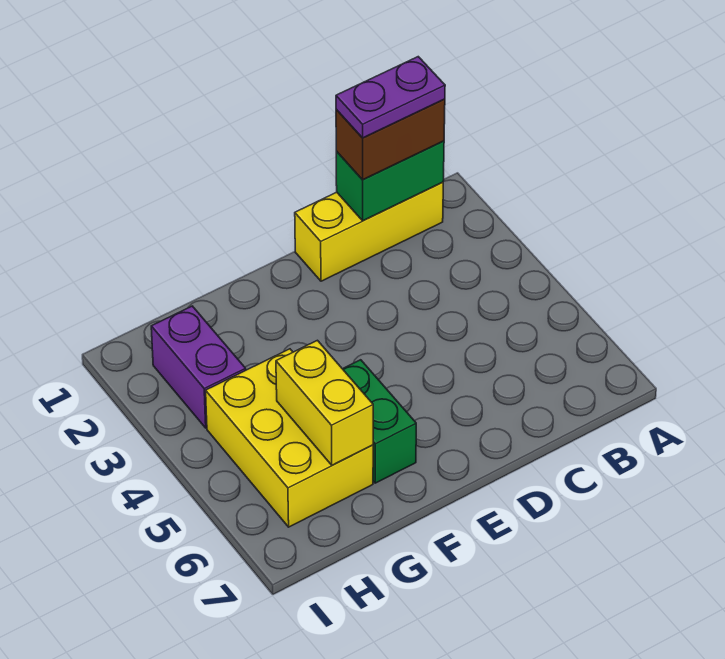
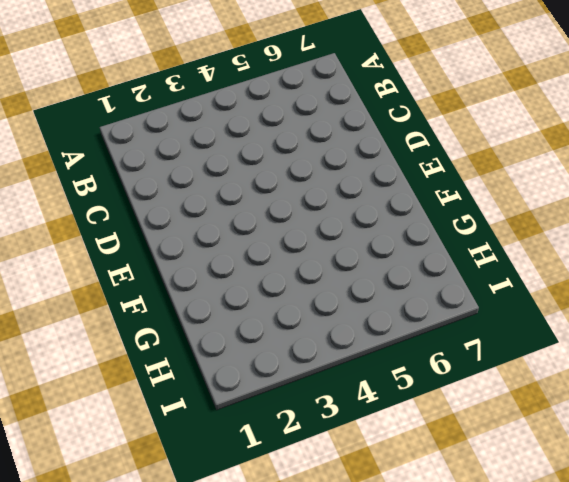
none -> yellow 1x3 brick [295,182,443,281]
none -> green 1x2 brick [343,360,416,483]

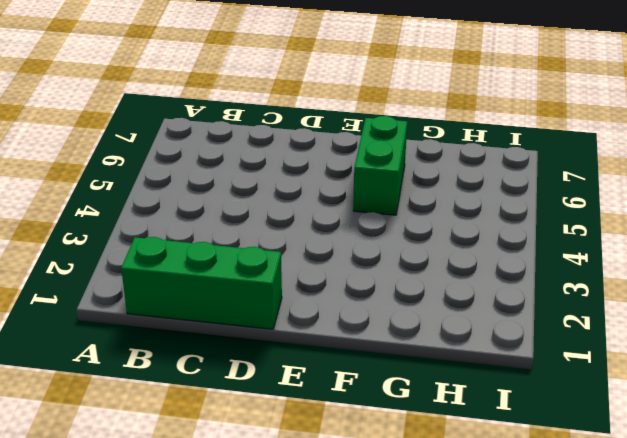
green 1x3 brick [121,237,282,329] -> yellow 1x3 brick [295,182,443,281]
none -> yellow 2x3 brick [206,349,373,527]
none -> purple 1x2 brick [151,306,246,428]

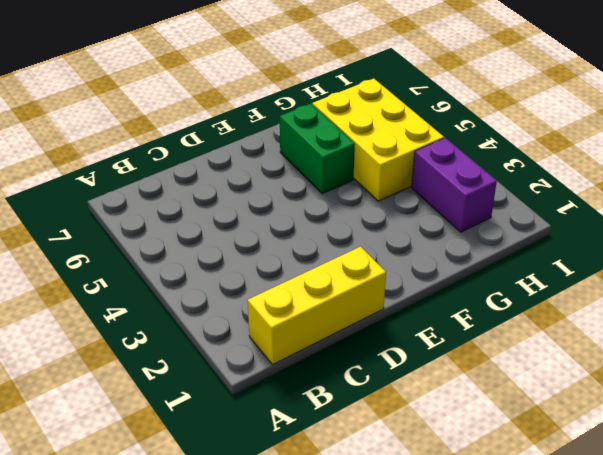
none -> green 1x2 brick [336,141,444,221]
none -> yellow 1x2 brick [276,340,373,465]

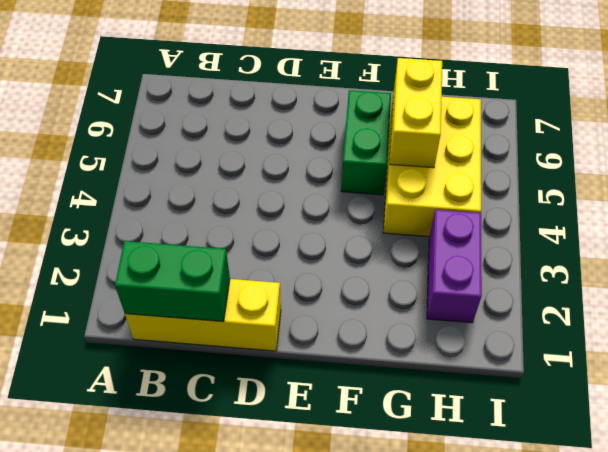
none -> brown 1x2 brick [336,99,445,180]
none -> purple 1x2 plate [336,57,445,138]

